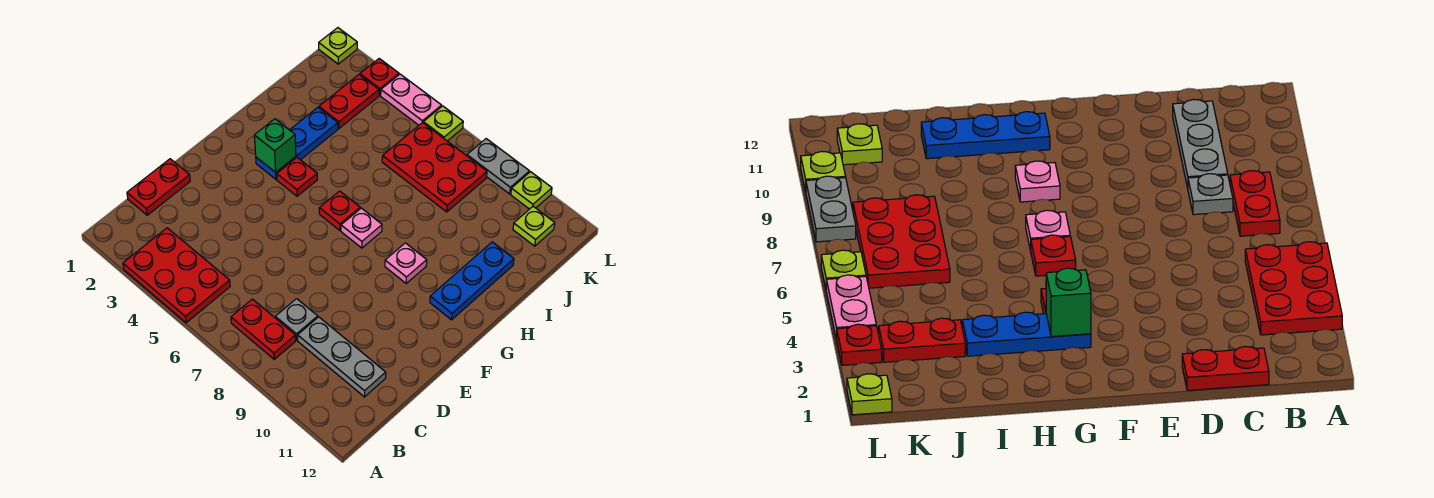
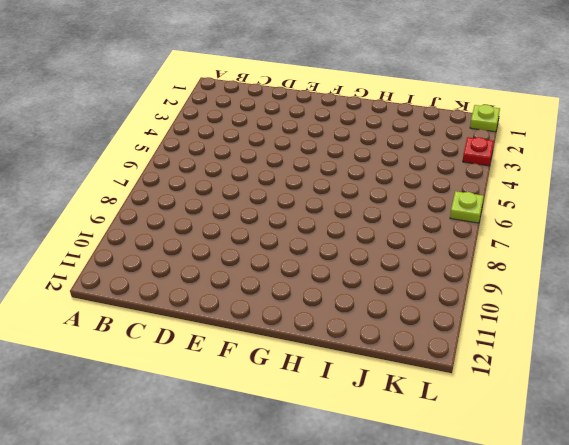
none -> red 2x3 plate [123,228,230,323]
none -> red 1x2 plate [231,299,296,359]
none -> red 1x2 plate [127,159,190,215]

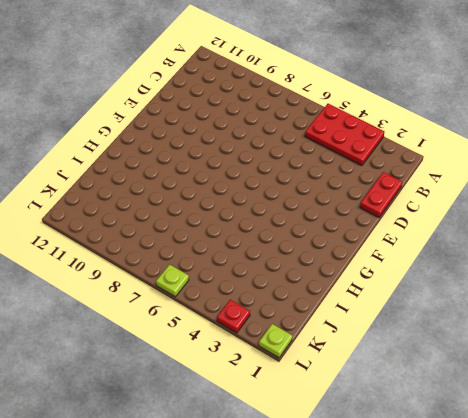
none -> red 1x2 plate [231,299,296,359]
none -> grey 1x1 plate [275,299,318,340]
none -> grey 1x3 plate [298,317,386,397]

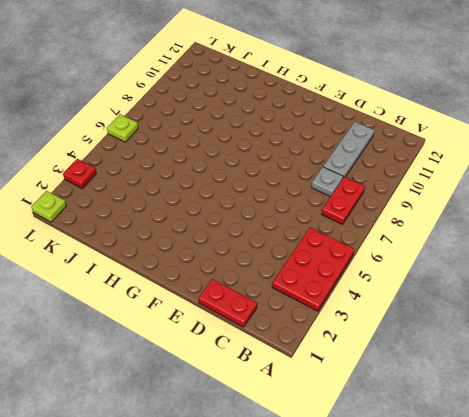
none -> blue 1x3 plate [256,108,338,179]
none -> red 1x1 plate [277,158,317,196]
none -> red 1x1 plate [319,191,360,231]

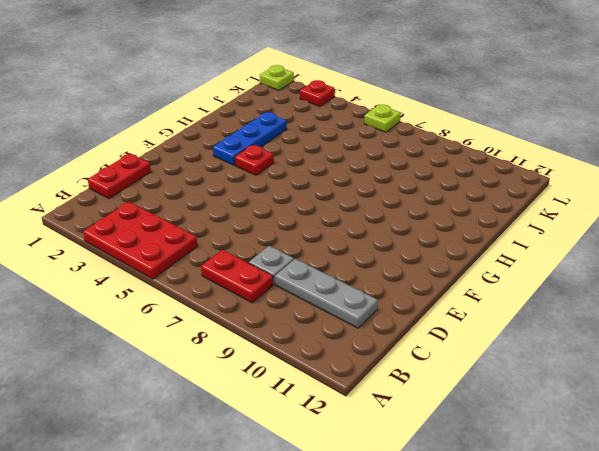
none -> red 1x1 plate [319,191,360,231]
none -> pink 1x1 plate [341,208,382,248]
none -> pink 1x1 plate [385,243,427,283]

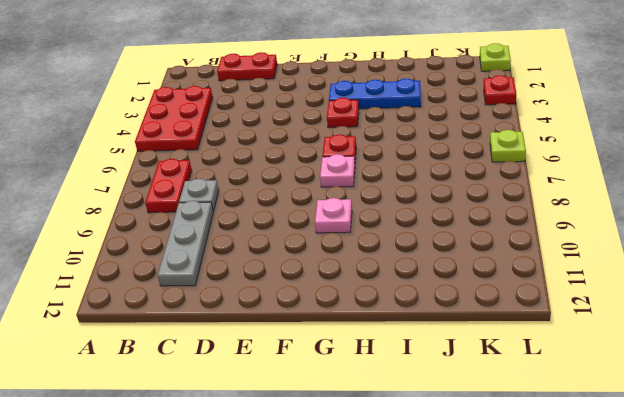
none -> blue 1x3 plate [430,242,514,320]
none -> red 1x2 plate [319,75,379,128]
none -> red 2x3 plate [382,122,487,212]

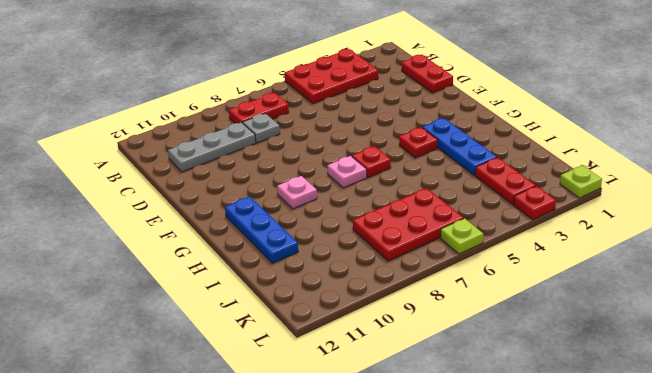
none -> lime 1x1 plate [513,206,555,246]
none -> pink 1x2 plate [381,74,442,125]
none -> grey 1x2 plate [467,139,529,194]

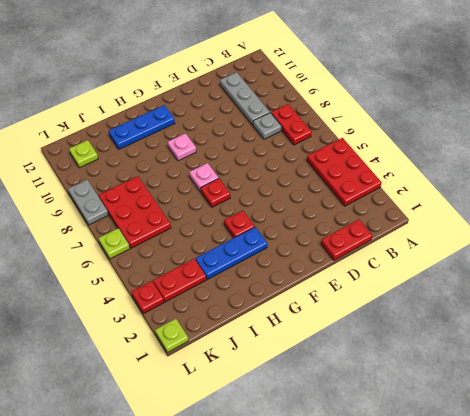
none -> pink 1x2 plate [381,74,442,125]
none -> lime 1x1 plate [511,172,552,209]
none -> green 1x1 brick [254,119,296,172]

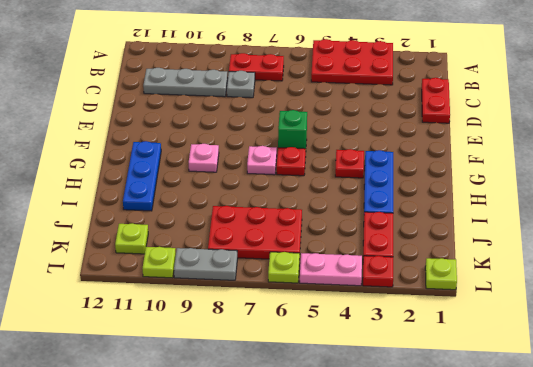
green 1x1 brick [278,110,307,149] -> green 1x1 brick moved to [254,119,296,172]

